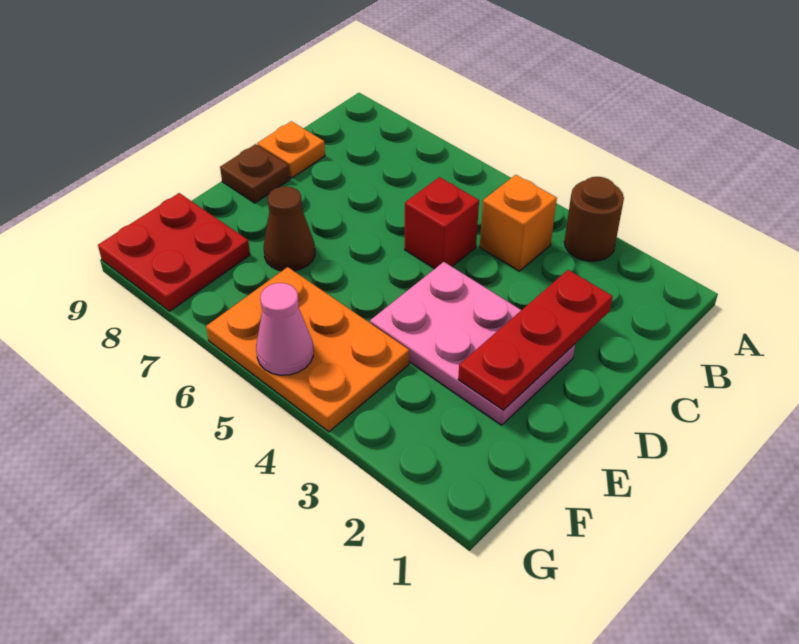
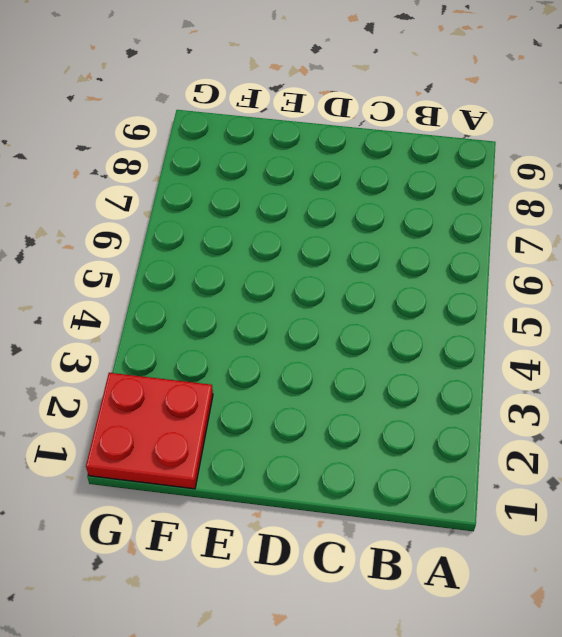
red 2x2 plate [86,373,213,489] -> red 2x2 plate moved to [98,193,250,311]
none -> brown 1x1 round brick [564,177,624,261]
none -> orange 1x1 brick [480,175,557,271]

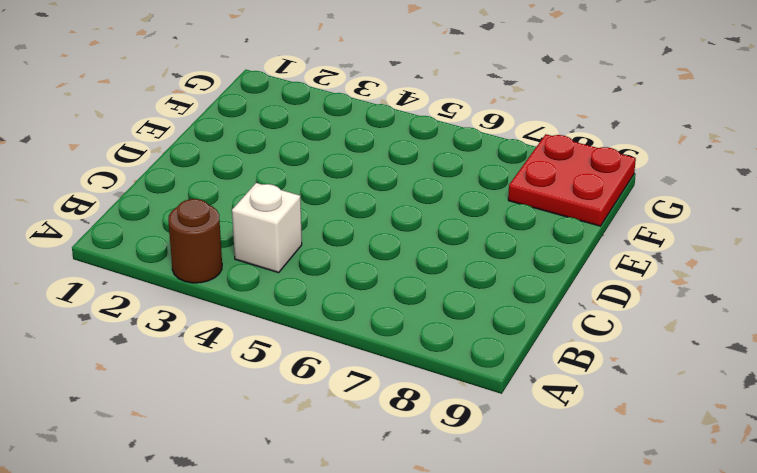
white 1x1 brick [232,183,302,273] -> orange 1x1 brick [480,175,557,271]
none -> red 1x1 brick [405,177,479,269]
none -> orange 1x1 plate [257,121,325,178]

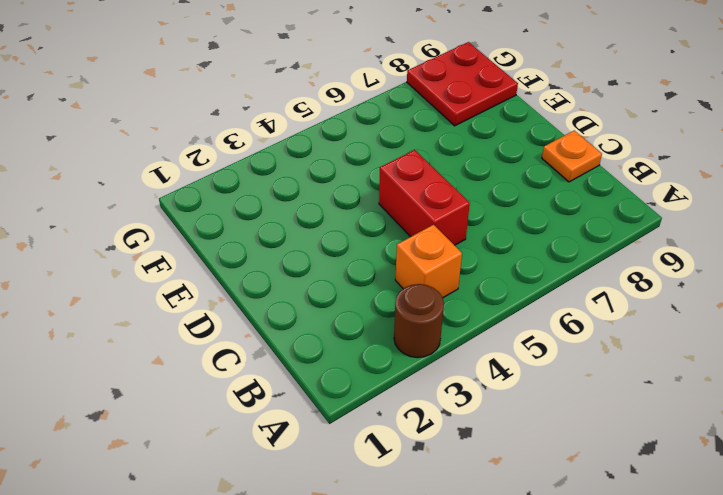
red 1x2 brick [379,150,470,245] -> red 1x1 brick [405,177,479,269]
none -> pink 2x3 plate [370,262,575,425]
none -> brown 1x1 plate [220,144,290,203]

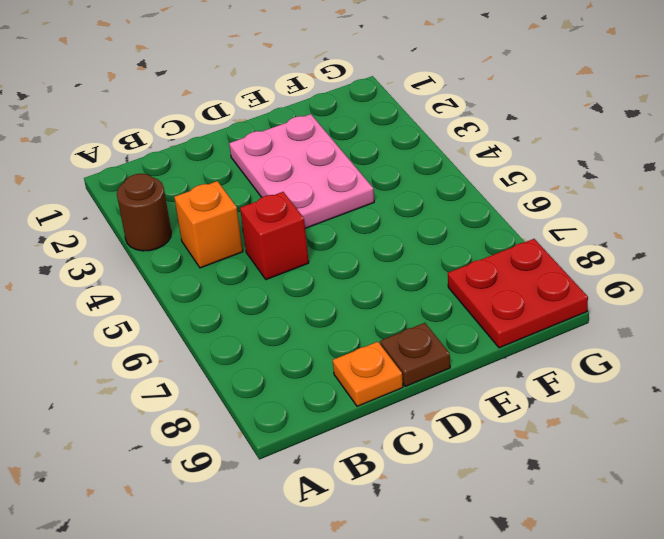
none -> brown 1x1 cone [264,186,315,271]
none -> orange 2x3 plate [206,267,409,432]

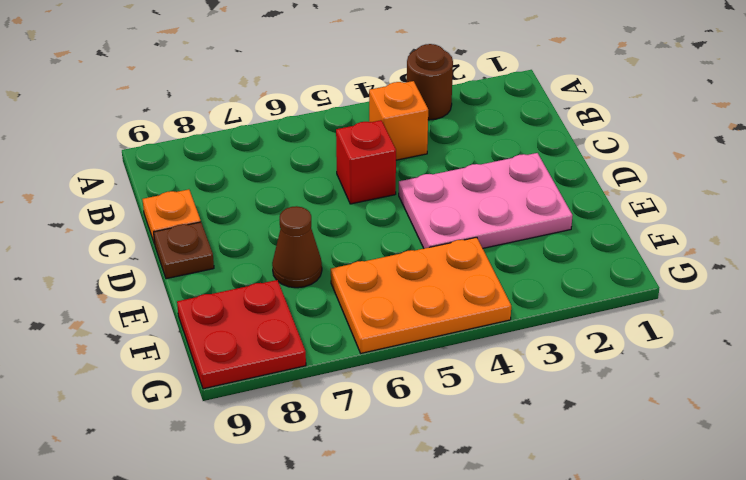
none -> red 1x3 plate [458,270,613,410]
none -> pink 1x1 cone [256,283,313,375]

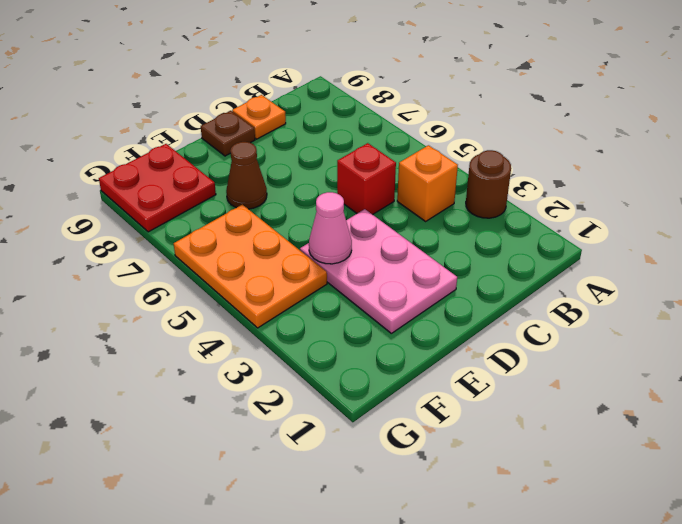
pink 1x1 cone [309,192,352,264] -> pink 1x1 cone moved to [256,283,313,375]
none -> red 1x3 plate [458,270,613,410]

